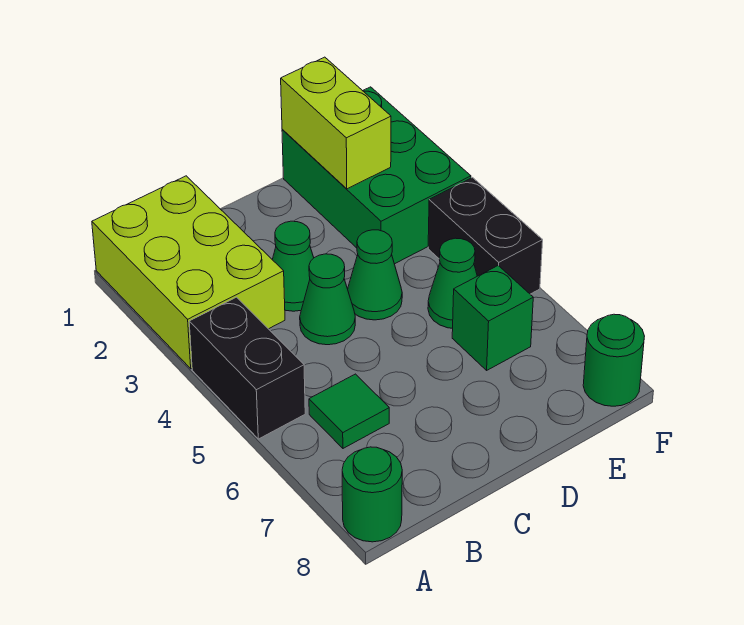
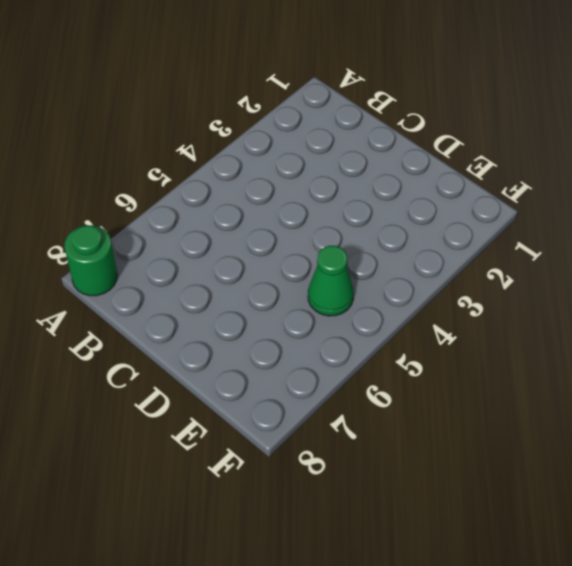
none -> lime 2x3 brick [92,176,285,369]
none -> black 1x2 brick [189,297,305,439]
none -> green 1x1 tile [309,374,389,448]

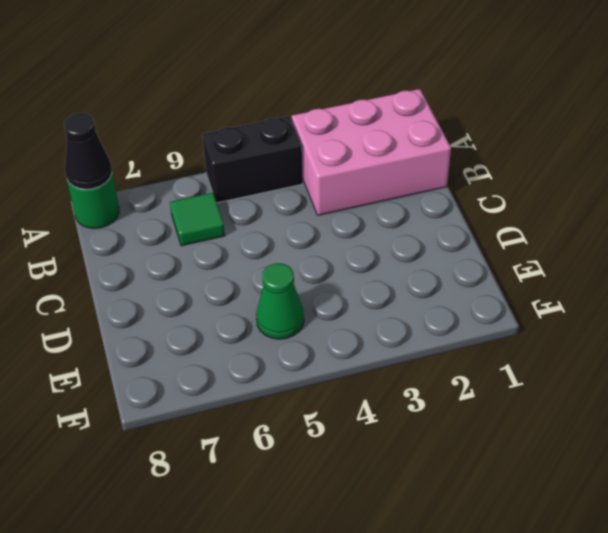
pink 2x3 brick [292,89,451,215] -> lime 2x3 brick [92,176,285,369]
black 1x1 cone [64,113,112,189] -> none
none -> green 1x1 cone [272,221,314,311]
none -> green 1x1 cone [300,254,355,345]
none -> green 1x1 cone [348,230,402,320]

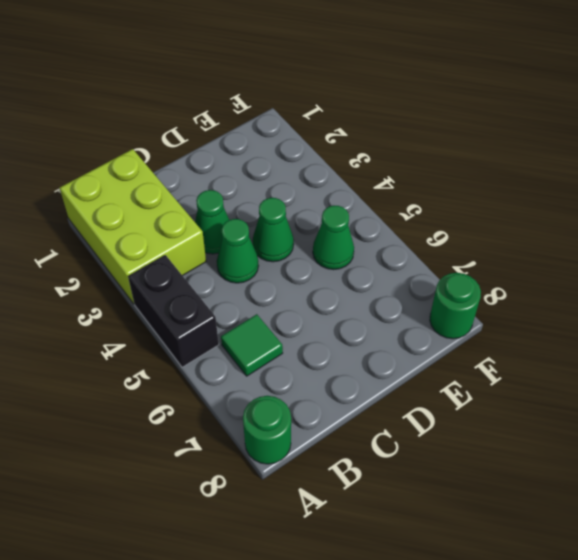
none -> green 2x3 brick [282,87,471,264]
none -> green 1x1 brick [452,266,533,370]
none -> black 1x2 brick [428,178,543,294]

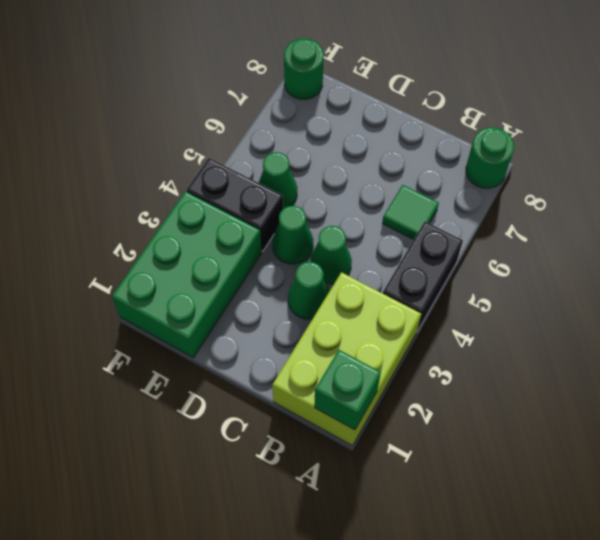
green 1x1 brick [314,350,381,430] -> green 1x1 brick moved to [452,266,533,370]
black 1x2 brick [186,158,283,251] -> black 1x2 brick turned to [428,178,543,294]
none -> lime 1x2 brick [281,57,391,189]

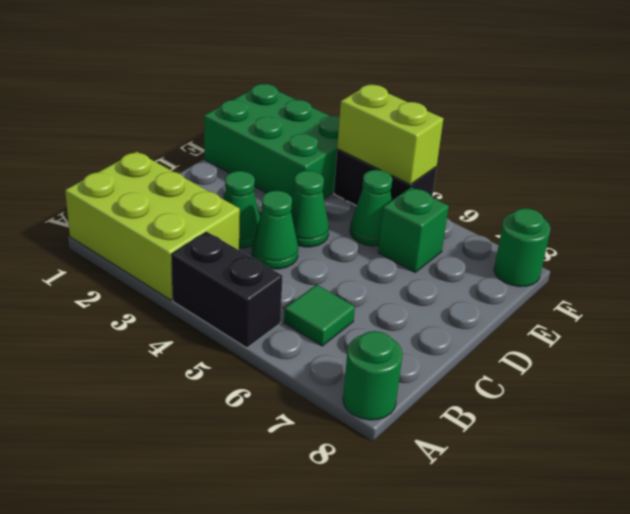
lime 1x2 brick [337,85,443,185] -> lime 1x2 brick moved to [281,57,391,189]

